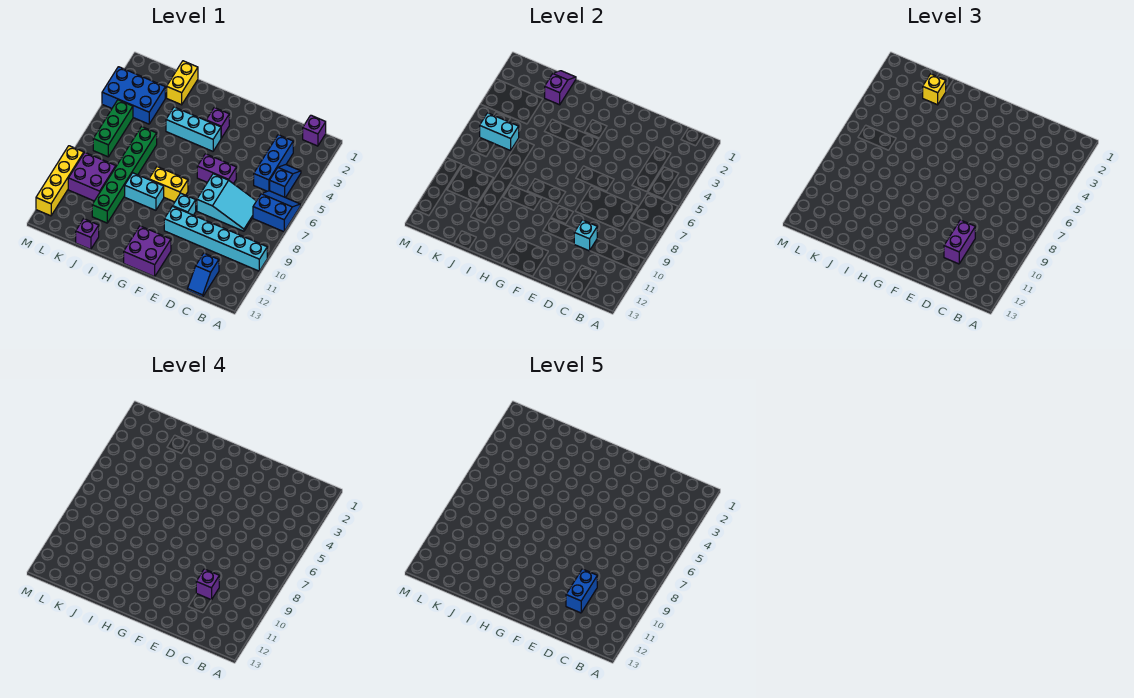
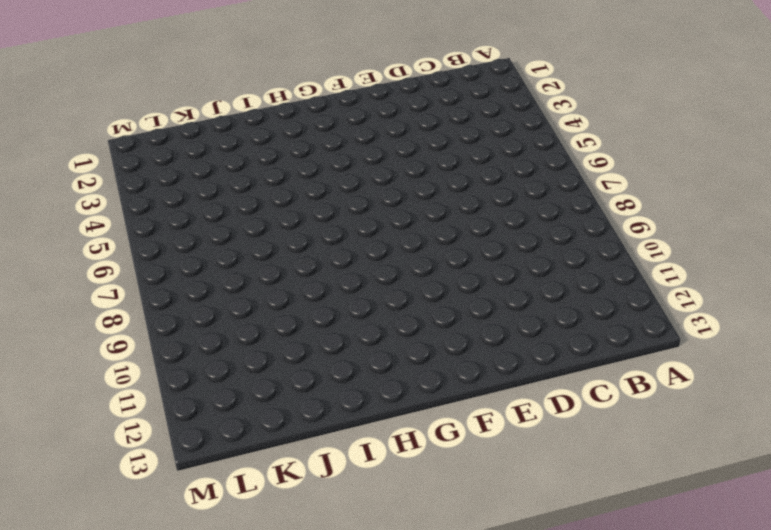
none -> blue 2x2 slope [253,191,300,232]
none -> cyan 1x6 brick [164,206,267,271]
none -> purple 1x1 brick [303,115,326,146]

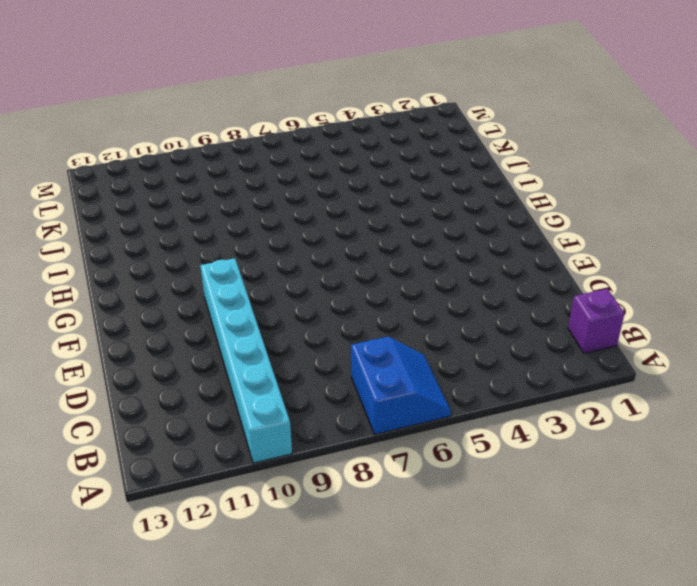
none -> blue 1x2 slope [270,165,301,198]
none -> blue 1x3 brick [254,135,293,191]
none -> cyan 2x3 slope [197,174,256,231]

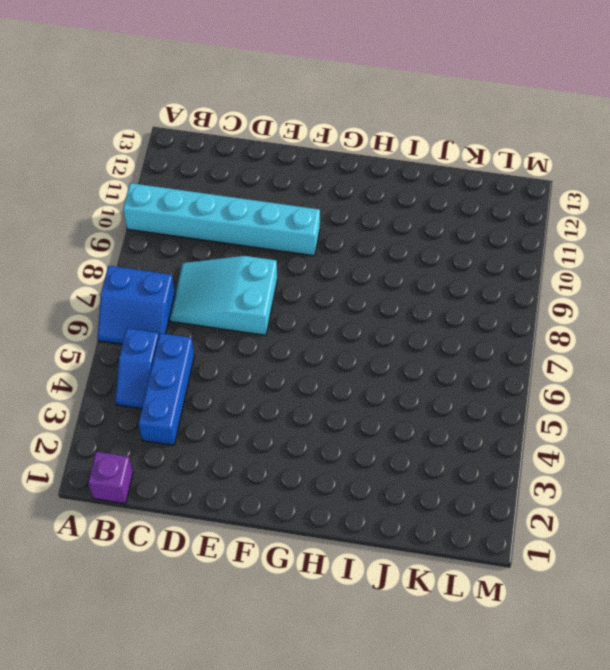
none -> blue 1x2 slope [187,253,219,297]
none -> purple 1x2 brick [197,154,236,184]
none -> cyan 1x1 brick [173,193,196,215]

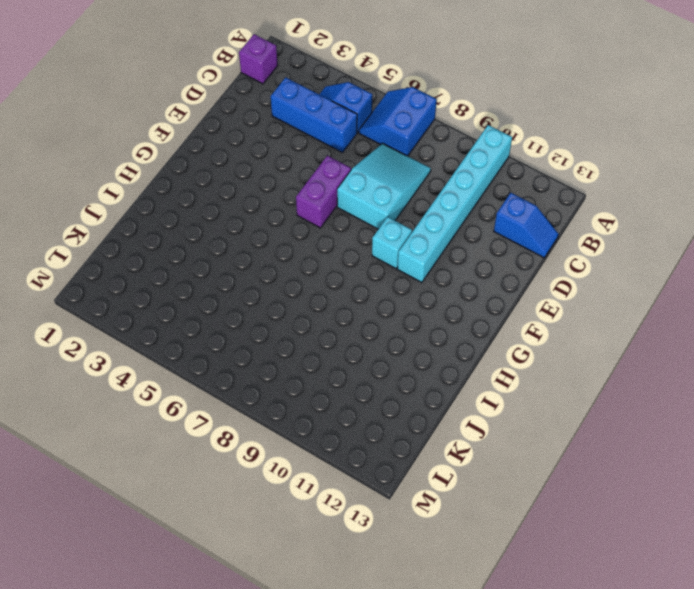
none -> purple 2x2 brick [124,226,171,277]
none -> purple 1x1 brick [206,108,229,138]
none -> cyan 1x3 brick [166,107,221,151]

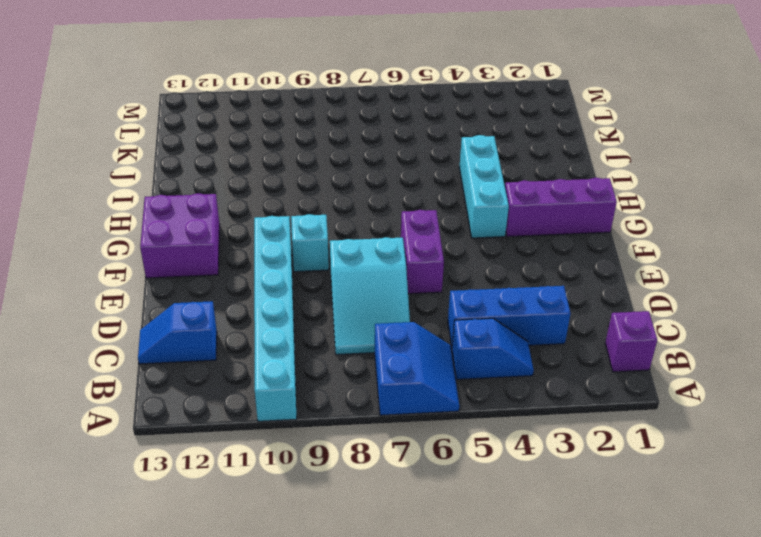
purple 1x3 brick [505,178,617,237] -> purple 1x1 brick [206,108,229,138]
none -> yellow 1x2 brick [149,167,188,202]
none -> cyan 1x2 brick [125,173,164,210]
none -> yellow 1x2 brick [167,61,198,105]

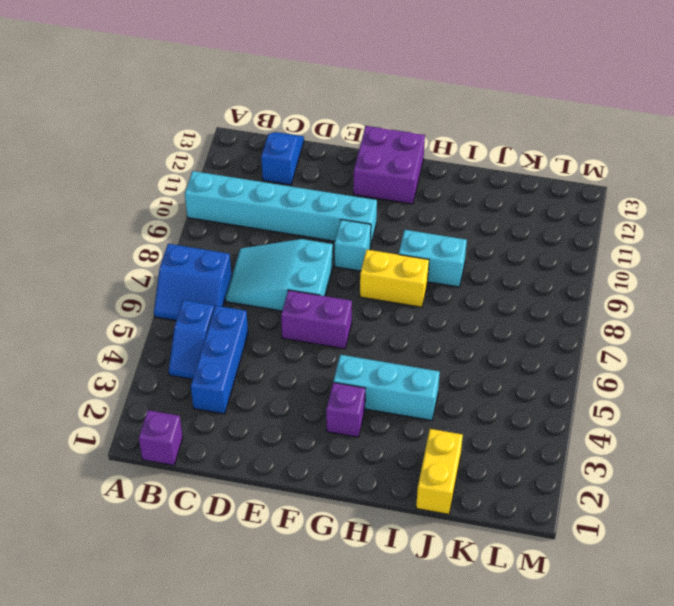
none -> green 1x6 brick [92,127,157,223]
none -> purple 1x1 brick [76,219,99,249]
none -> blue 2x3 brick [102,67,165,124]

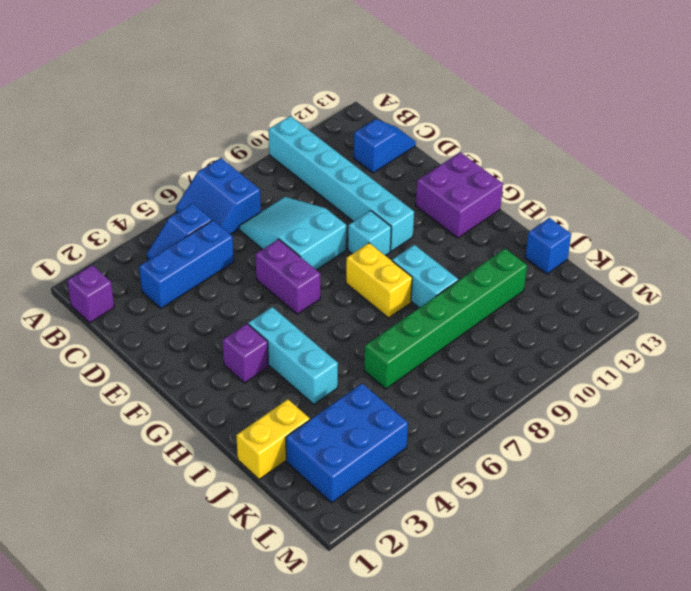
blue 1x1 brick [525,218,571,274] -> purple 1x1 brick [76,219,99,249]
blue 2x3 brick [286,384,408,503] -> blue 2x3 brick turned to [102,67,165,124]
none -> purple 2x2 brick [68,153,116,201]
none -> green 1x3 brick [93,100,133,157]
none -> yellow 1x4 brick [36,146,84,216]

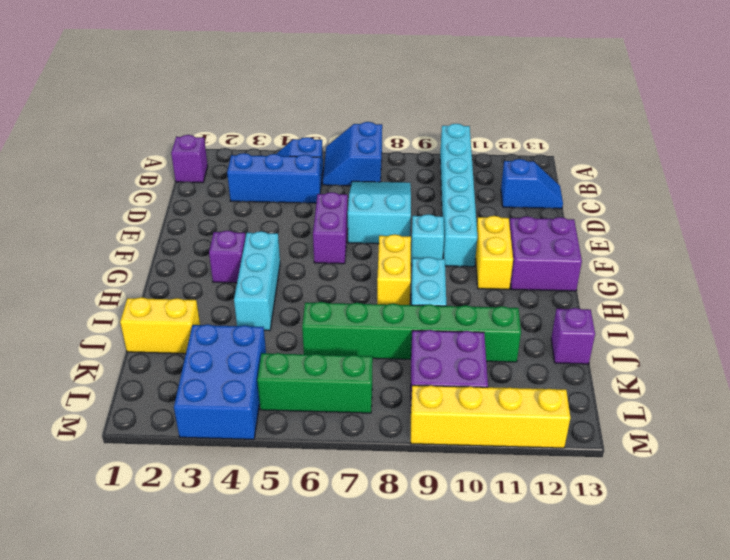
yellow 1x2 brick [476,216,513,289] -> none
none -> cyan 1x1 brick [574,220,597,251]
none -> purple 1x2 slope [545,71,576,105]
none -> cyan 1x2 brick [480,113,519,150]

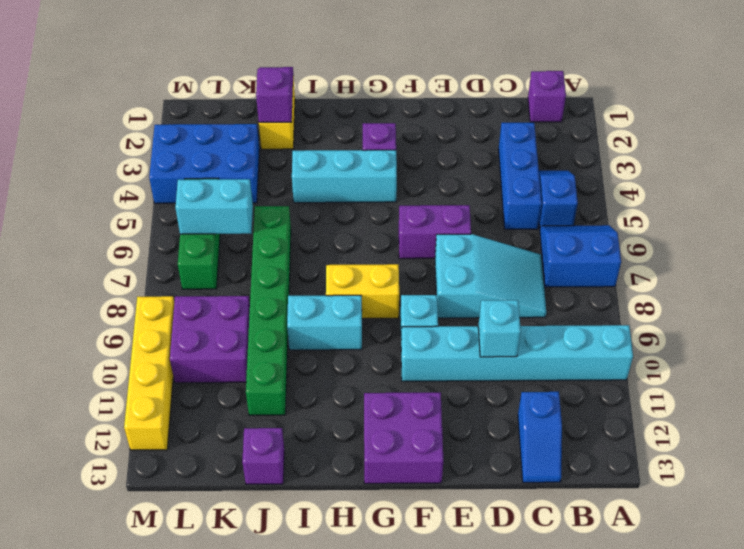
none -> purple 1x2 brick [944,220,975,264]
none -> yellow 1x1 brick [923,74,946,105]
none -> purple 1x1 brick [196,569,219,600]

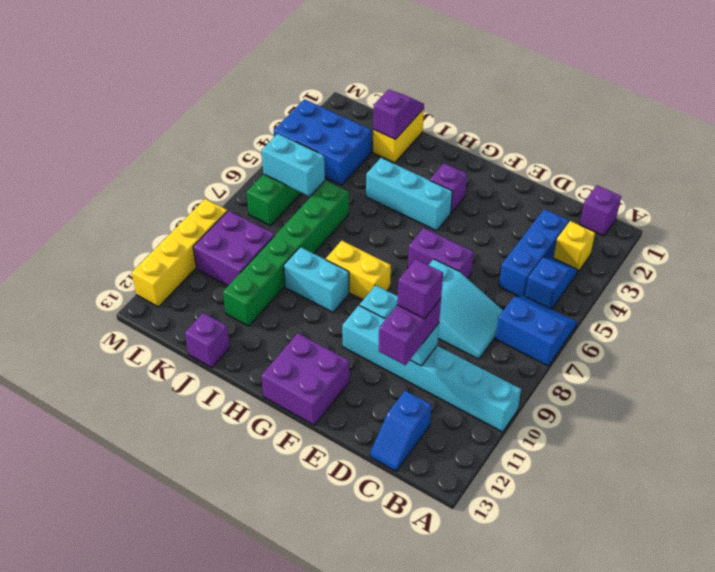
yellow 1x1 brick [554,221,595,273] -> yellow 1x1 brick moved to [923,74,946,105]
none -> blue 1x2 brick [566,569,597,613]

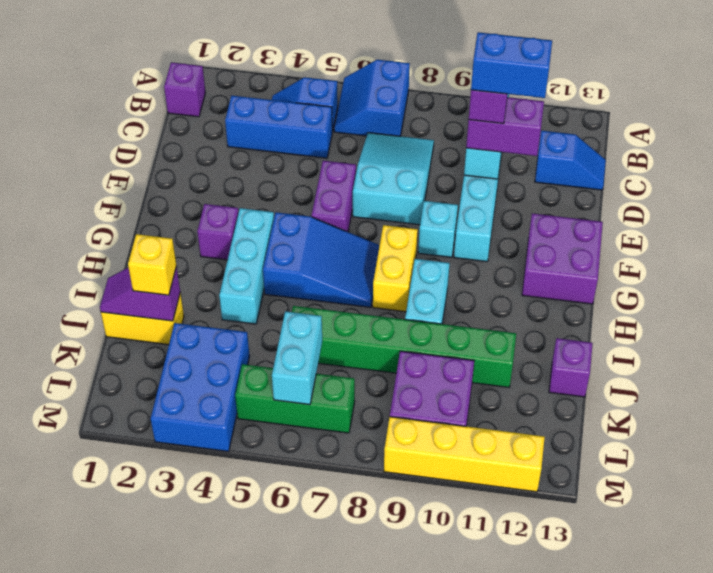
blue 2x3 slope [263,212,380,307] -> none

